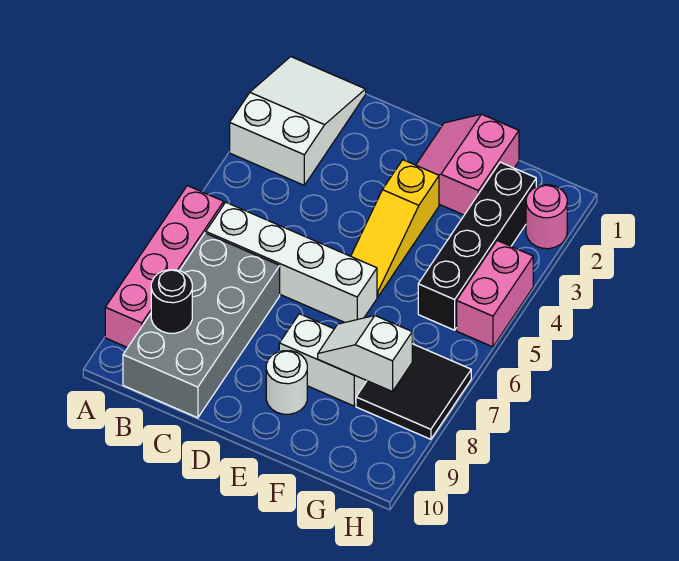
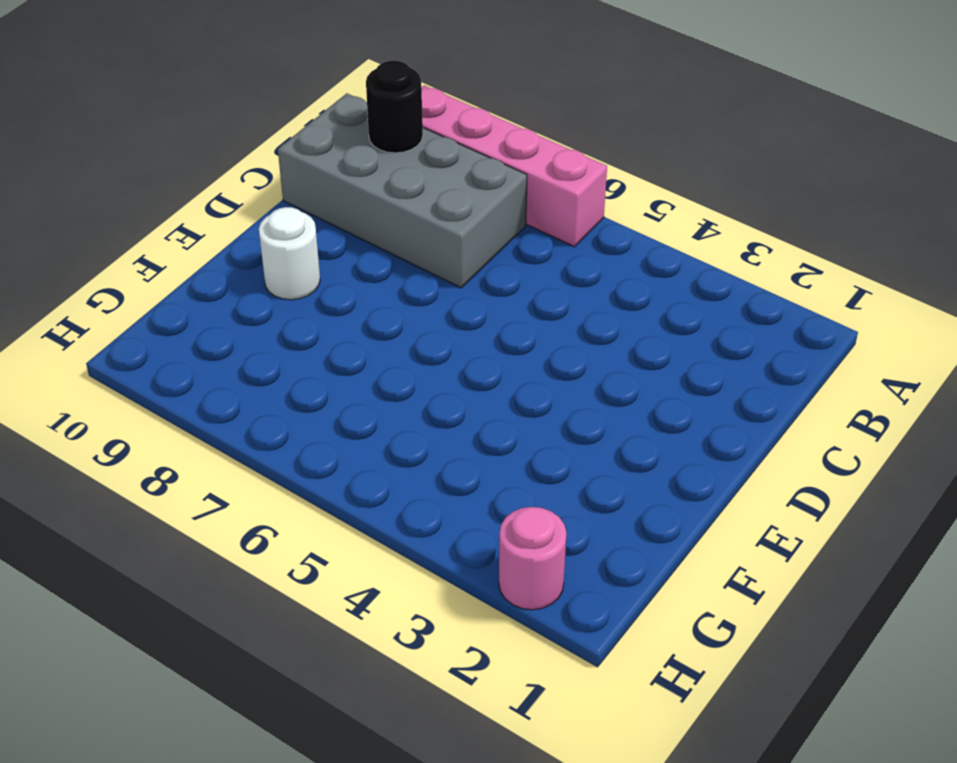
none -> white 2x3 slope [230,57,366,185]
none -> white 1x4 brick [206,202,377,323]
none -> pink 2x2 slope [416,114,519,215]

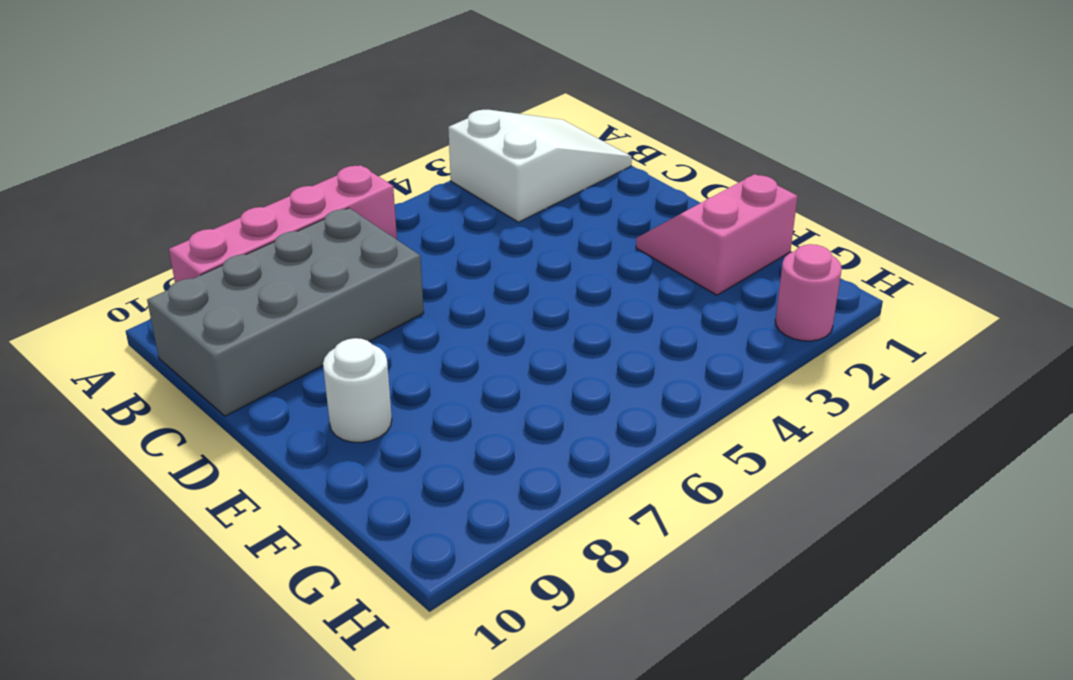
none -> white 1x4 brick [206,202,377,323]
none -> yellow 1x3 slope [351,160,439,297]
none -> white 1x2 brick [279,314,367,406]

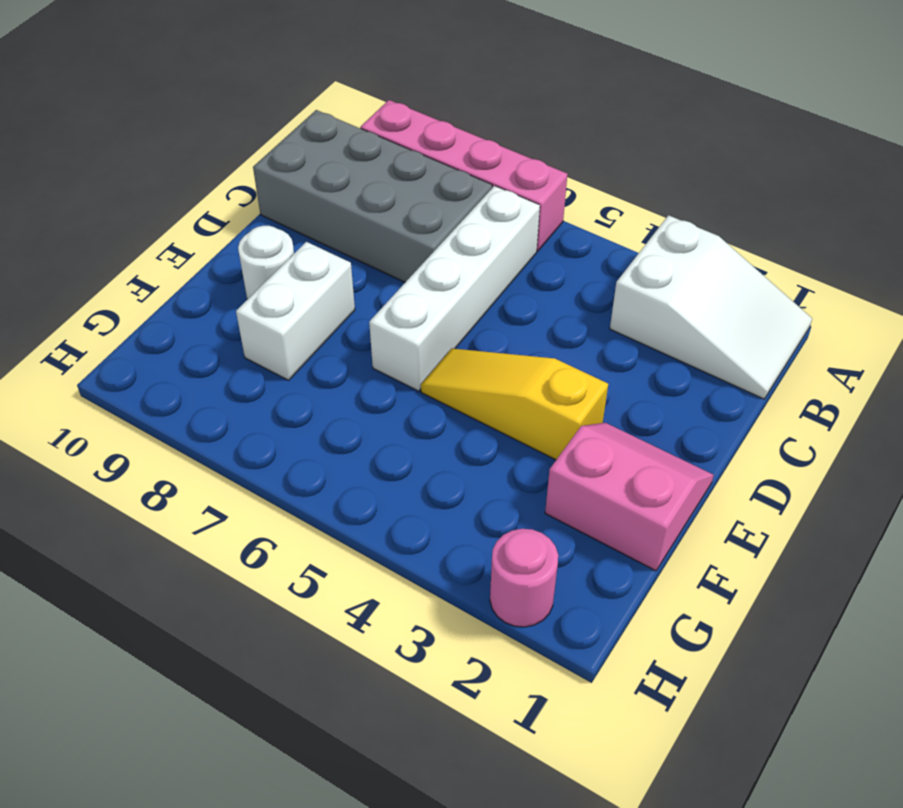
none -> black 1x4 brick [418,162,536,330]
none -> black 2x2 tile [356,344,471,439]
none -> pink 1x2 brick [457,241,533,347]

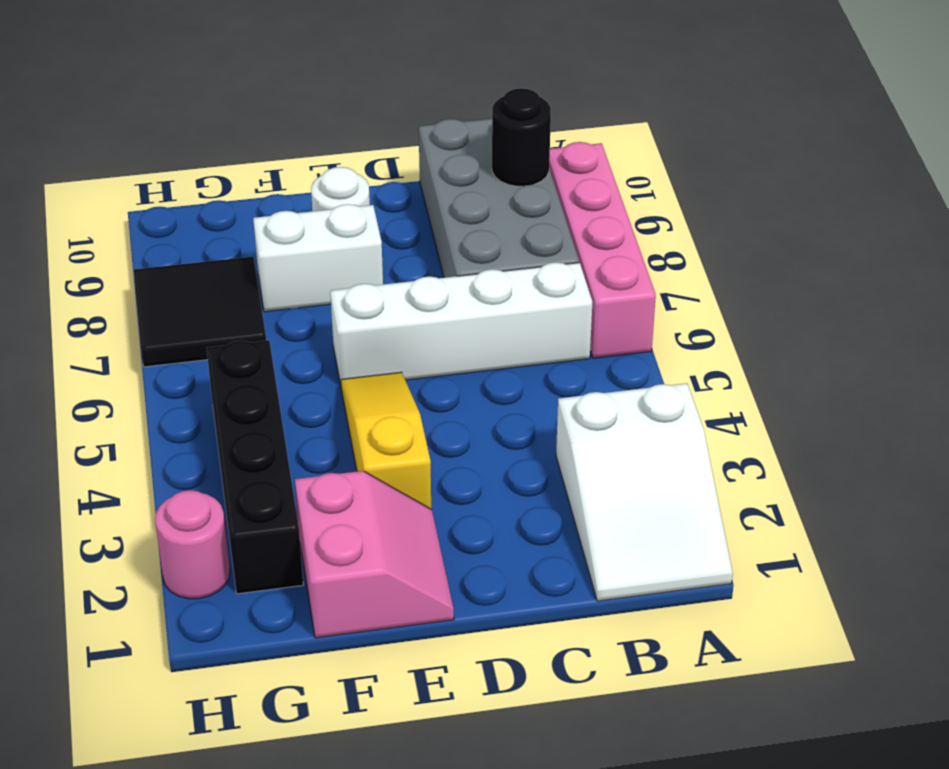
none -> pink 1x2 brick [457,241,533,347]
none -> white 1x2 slope [318,316,412,392]

